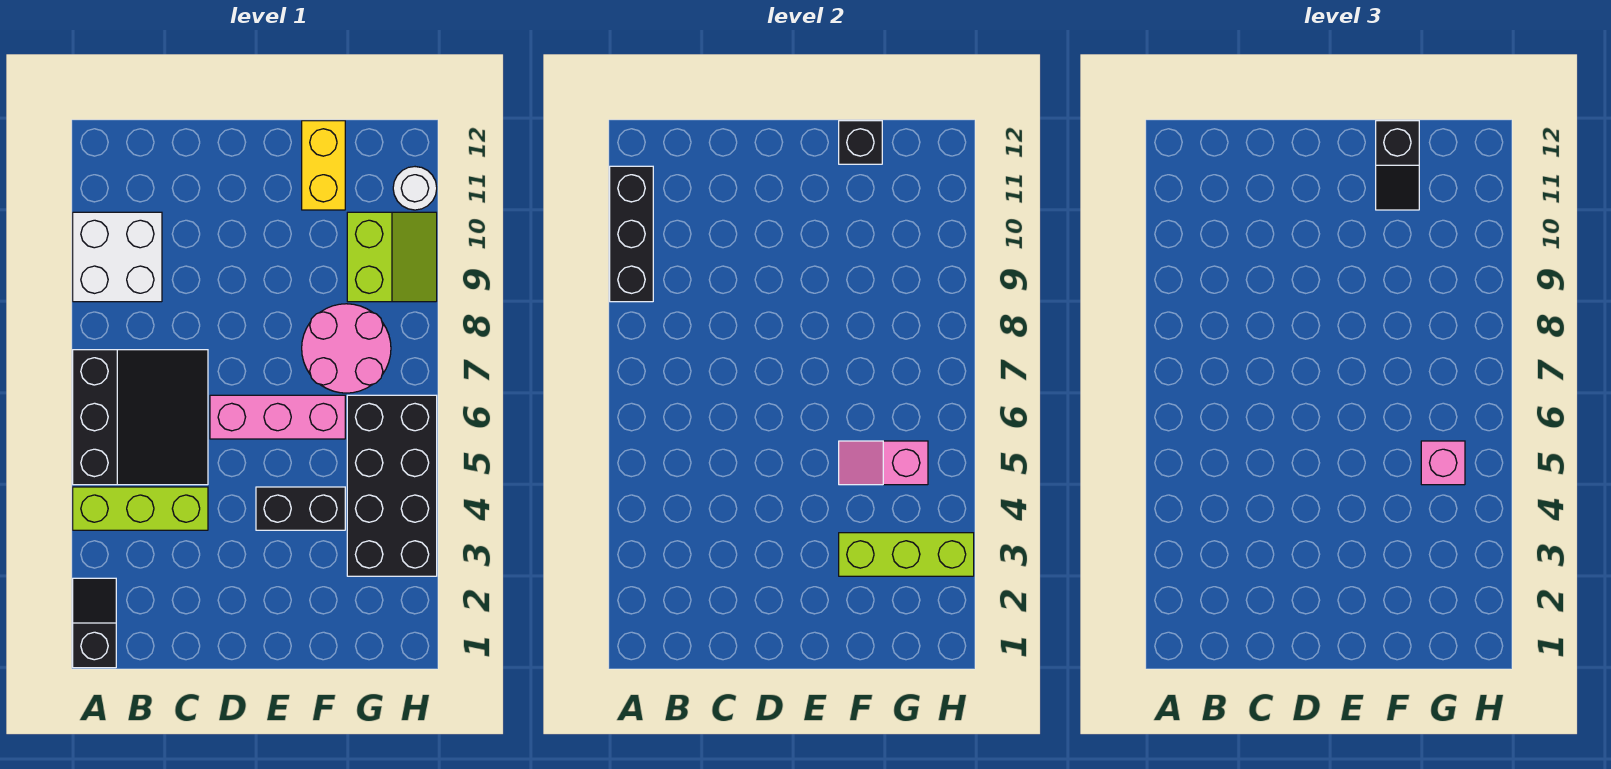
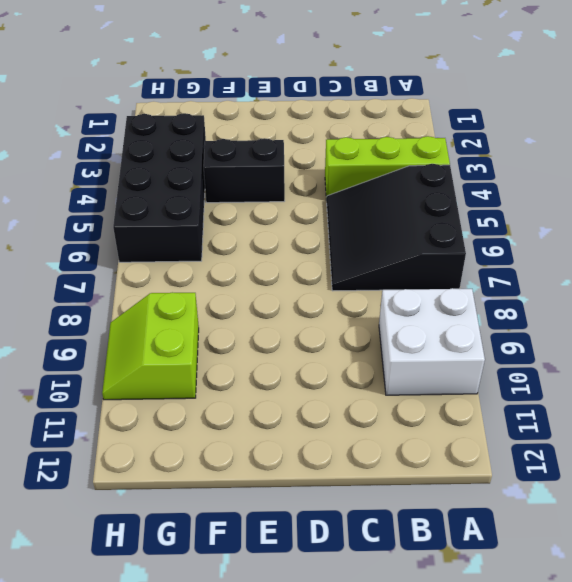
none -> black 1x2 slope [73,578,116,668]
none -> pink 1x3 brick [210,395,345,439]
none -> pink 2x2 round brick [302,304,391,393]

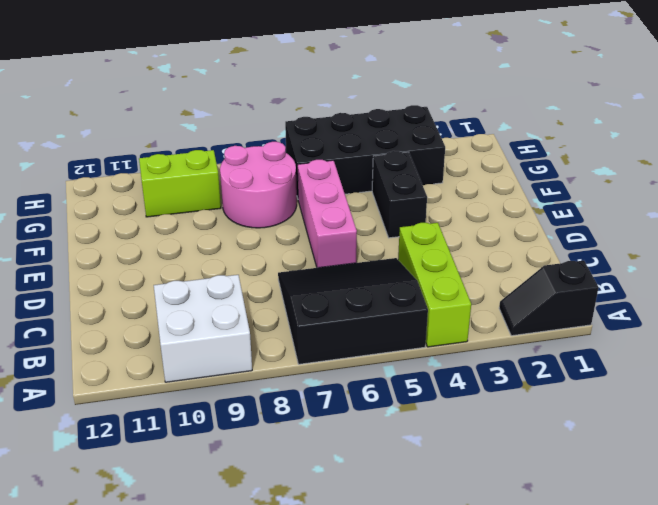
none -> yellow 1x2 brick [302,121,345,210]
none -> white 1x1 round brick [393,167,437,210]
none -> black 1x3 brick [610,166,653,302]

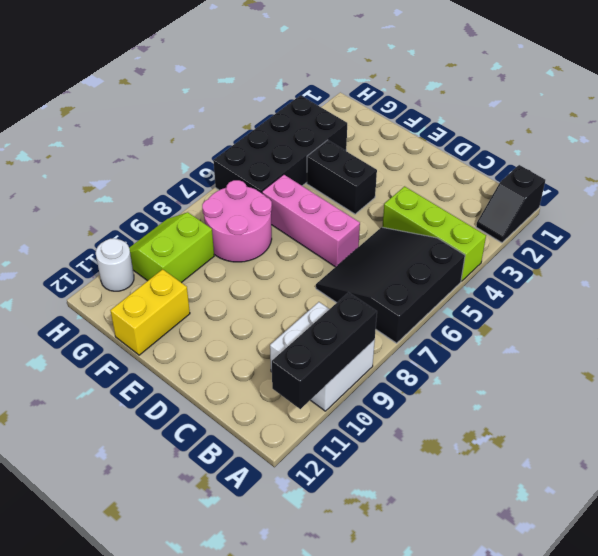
none -> lime 1x3 brick [839,533,974,576]
none -> pink 1x2 slope [839,441,928,485]
none -> black 1x1 brick [839,121,882,164]

